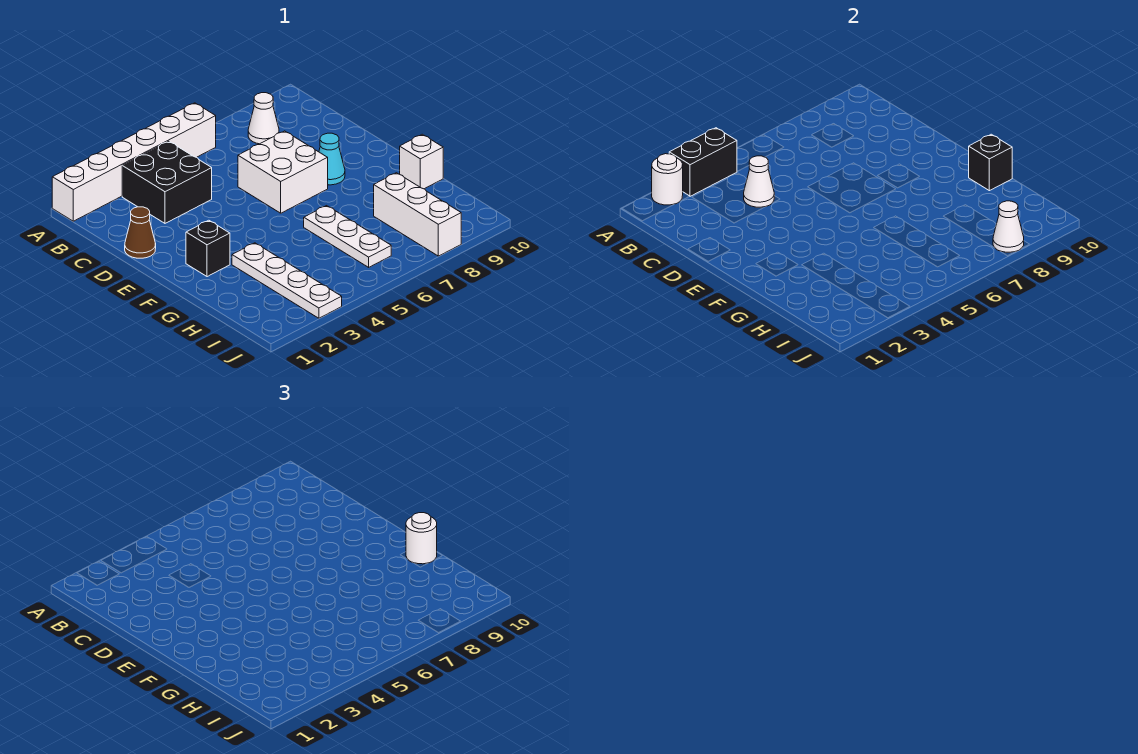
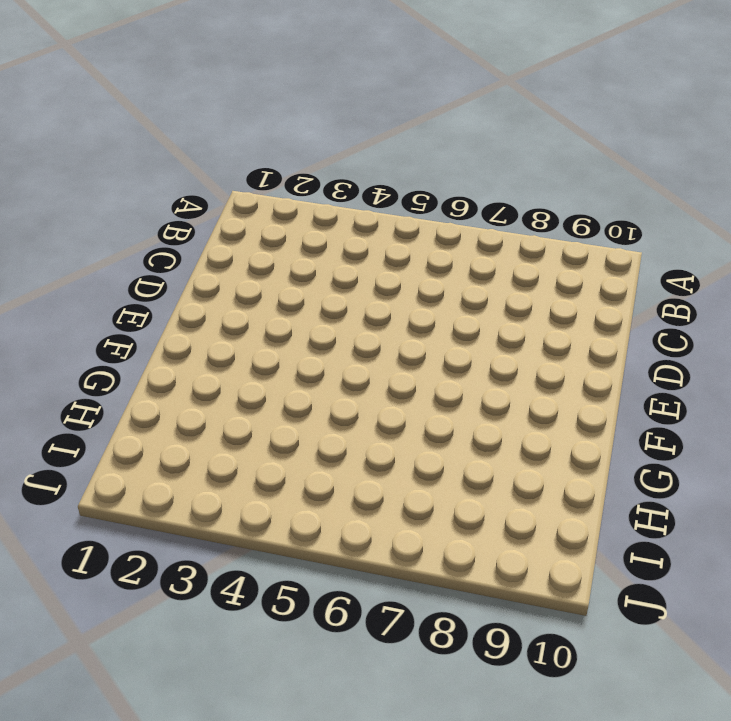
none -> white 1x6 brick [52,103,216,221]
none -> black 2x2 brick [122,141,212,223]
none -> white 1x1 cone [248,93,279,144]

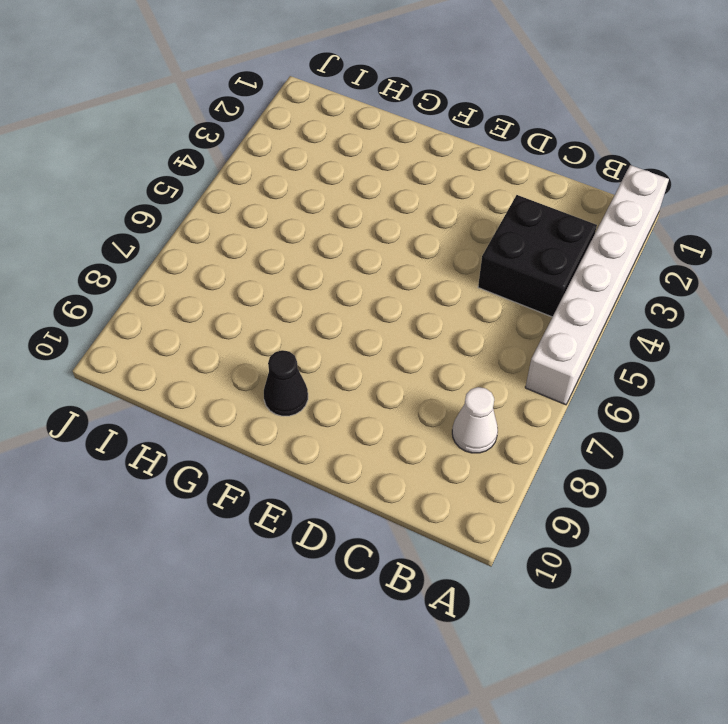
black 1x1 cone [264,350,308,416] -> none
none -> brown 1x1 cone [125,207,156,258]
none -> white 2x2 brick [238,131,328,213]
none -> cyan 1x1 cone [319,133,345,185]

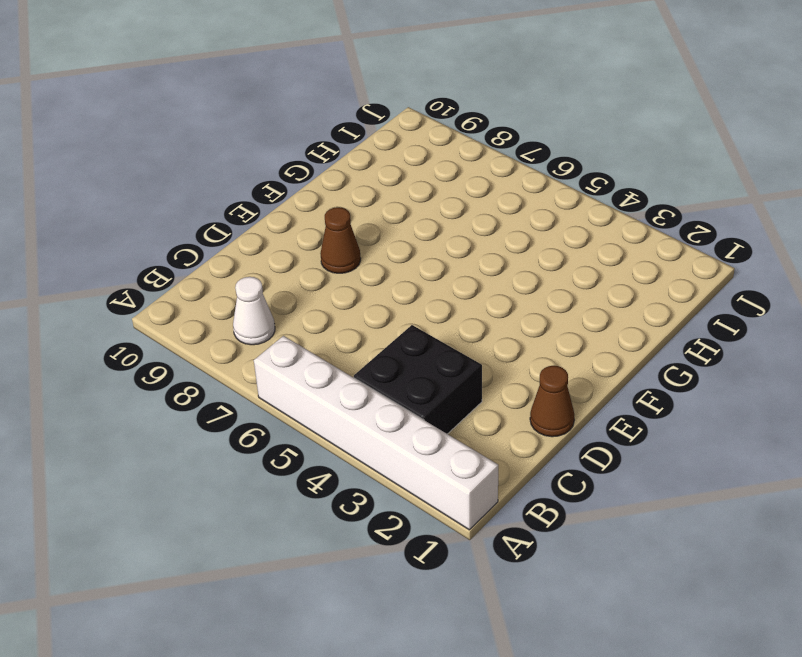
brown 1x1 cone [320,207,361,273] -> cyan 1x1 cone [319,133,345,185]
none -> white 2x2 brick [238,131,328,213]
none -> black 1x1 brick [186,220,230,277]
none -> white 1x4 plate [232,243,342,318]

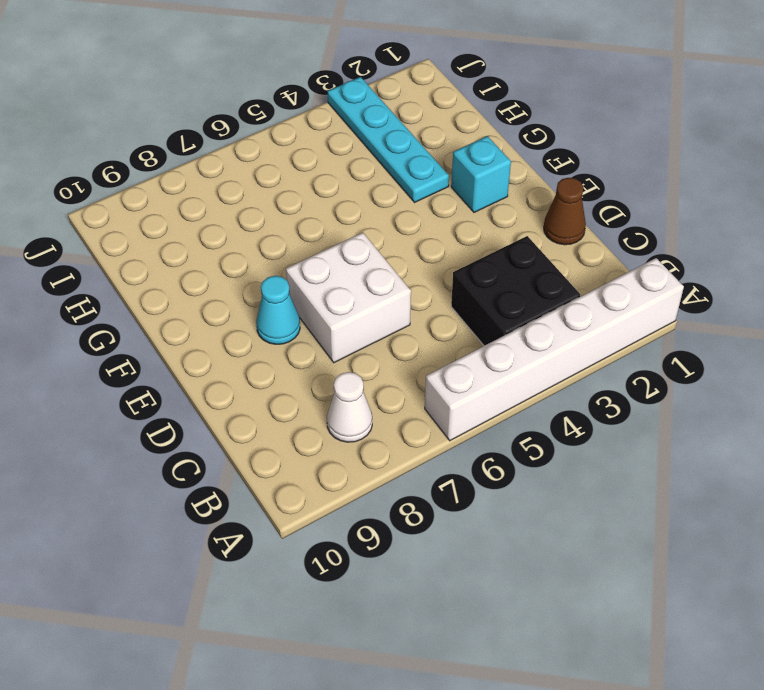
cyan 1x1 brick [451,136,511,212] -> black 1x1 brick [186,220,230,277]
cyan 1x4 plate [327,77,449,202] -> white 1x4 plate [232,243,342,318]
none -> white 1x3 plate [304,206,391,267]
none -> white 1x1 brick [400,134,443,189]
none -> white 1x3 brick [374,173,461,256]

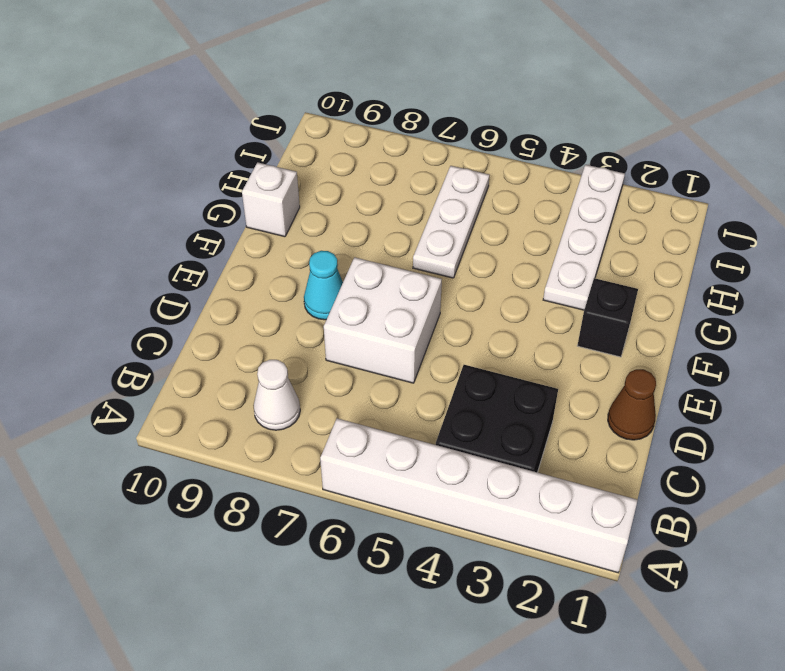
none -> white 1x3 brick [374,173,461,256]
none -> white 1x1 round brick [652,154,683,205]
none -> black 1x2 brick [669,128,737,196]

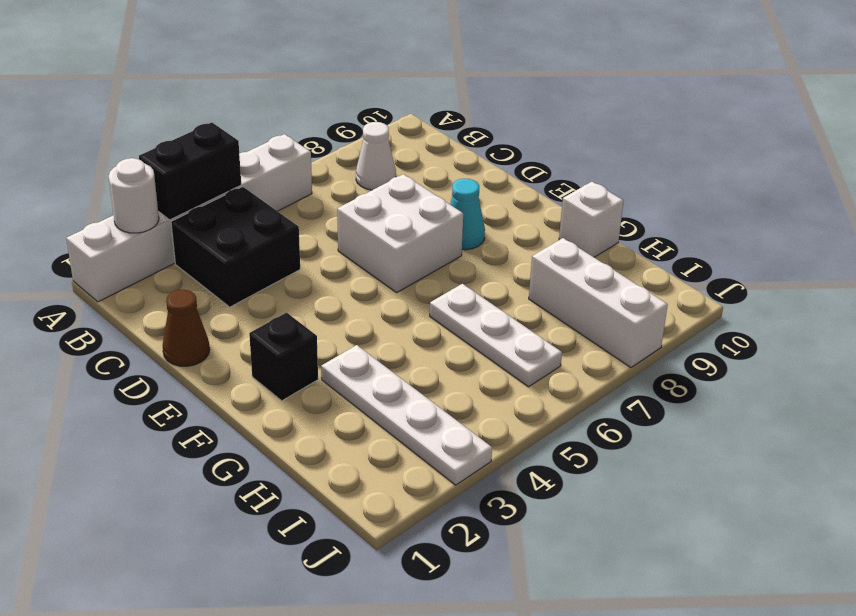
none -> white 1x1 cone [744,156,774,207]
none -> black 1x1 brick [969,134,1012,191]
none -> white 1x1 cone [993,201,1024,252]

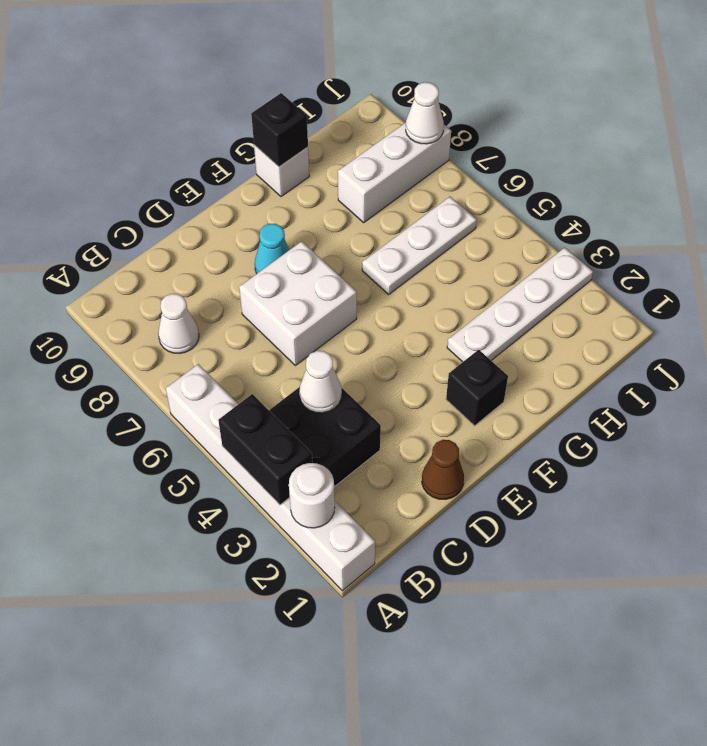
none -> white 1x1 round brick [406,513,437,564]

